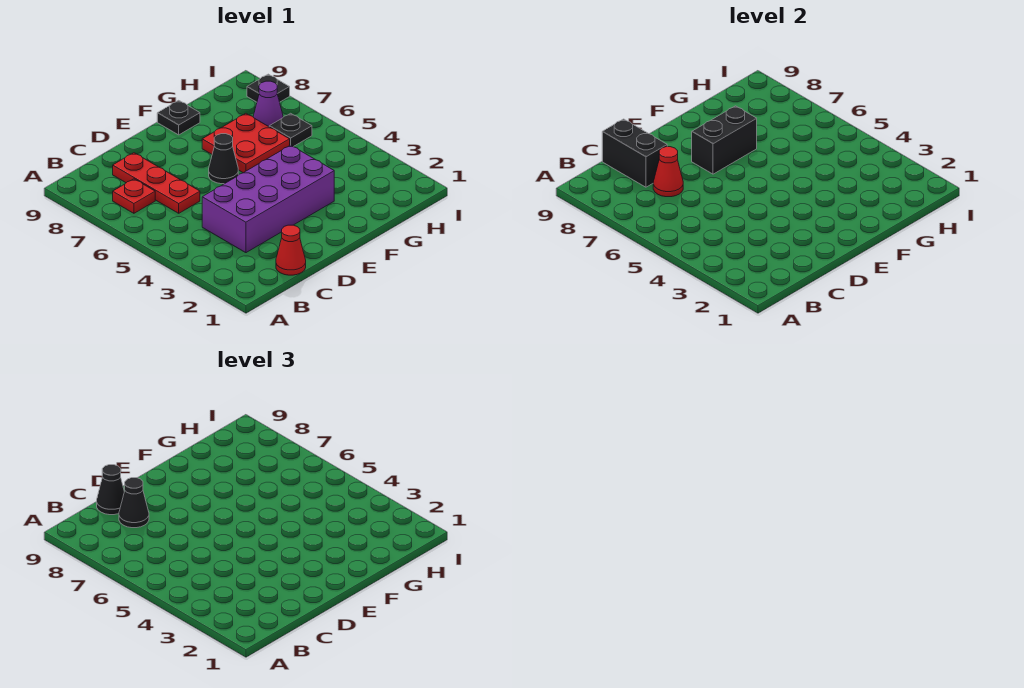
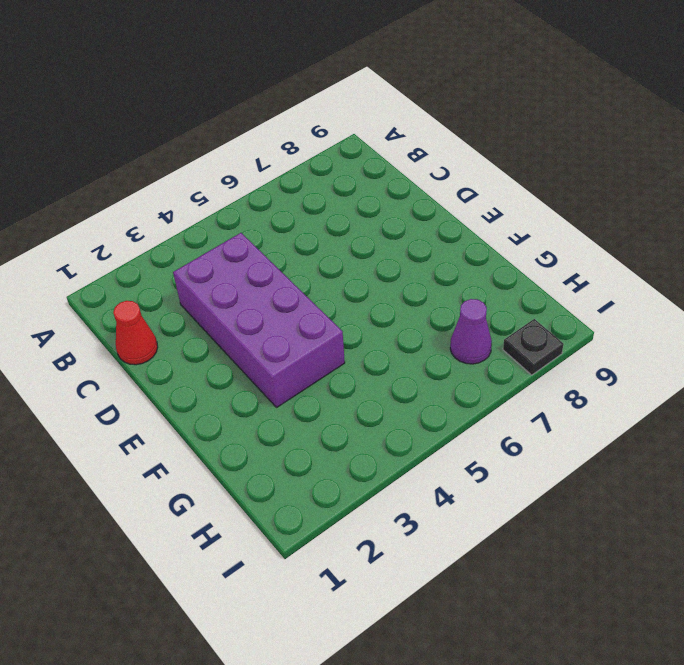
none -> red 1x1 plate [113,179,155,213]
none -> red 1x3 plate [113,153,200,213]
none -> black 1x1 cone [209,134,238,184]

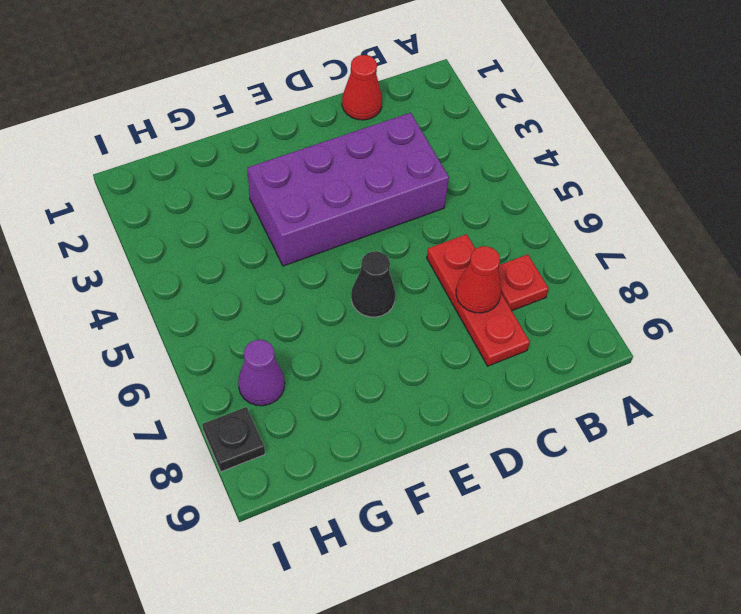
none -> red 2x2 plate [202,114,290,173]
none -> black 1x1 plate [157,100,200,135]
none -> black 1x1 plate [269,113,312,147]

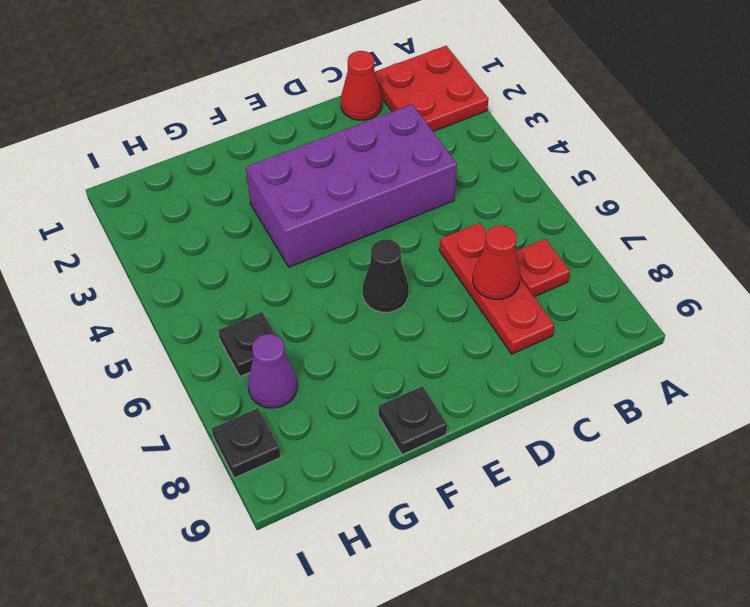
red 2x2 plate [375,46,488,131] -> red 2x2 plate moved to [202,114,290,173]
none -> black 1x2 brick [602,119,667,187]
none -> black 1x2 brick [692,106,757,174]
none -> black 1x1 cone [119,478,149,528]

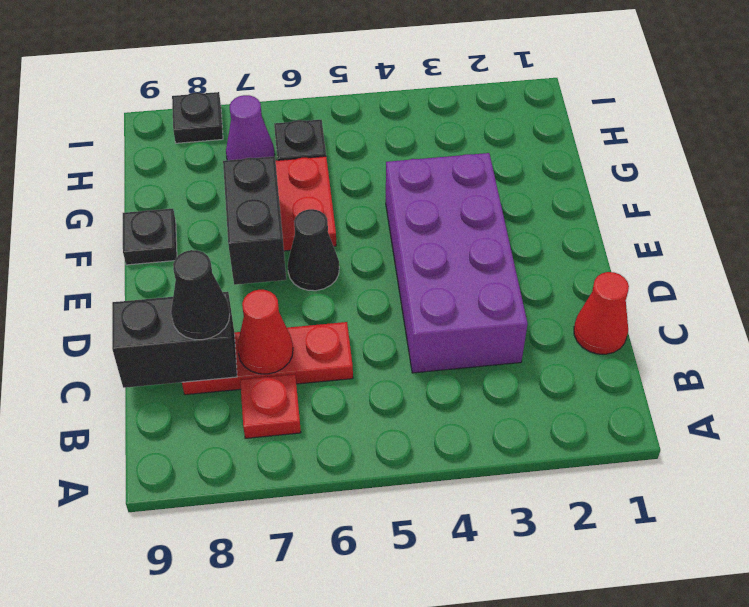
none -> black 1x1 cone [97,465,124,515]

